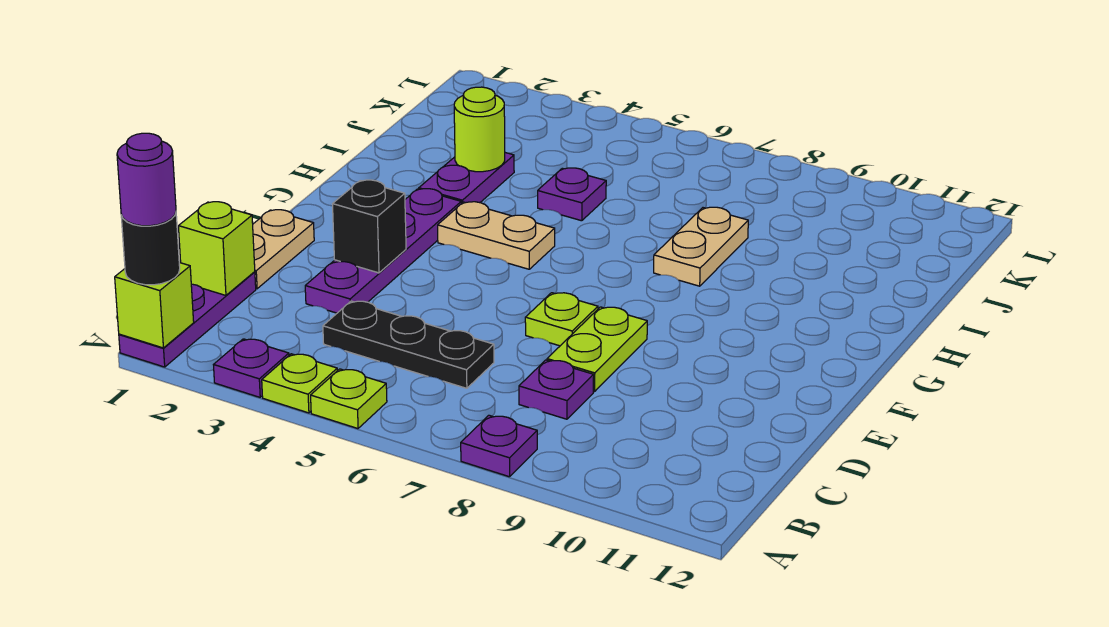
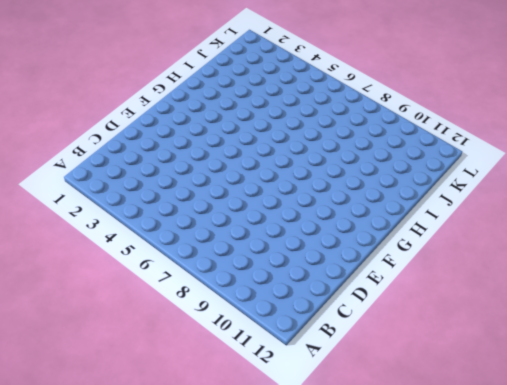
none -> purple 1x3 plate [119,272,256,367]
none -> purple 1x1 plate [214,339,289,397]
none -> lime 1x1 plate [262,354,337,413]

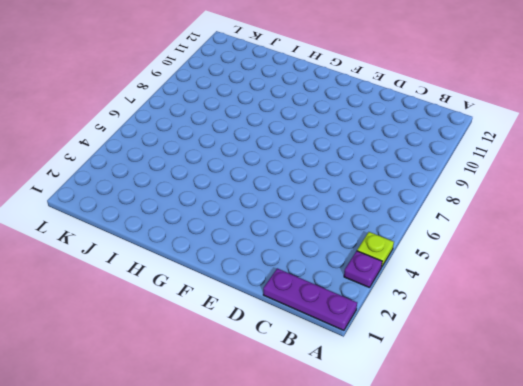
none -> lime 1x1 plate [311,369,387,429]
none -> purple 1x1 plate [461,415,537,477]
none -> black 1x3 plate [323,301,494,388]

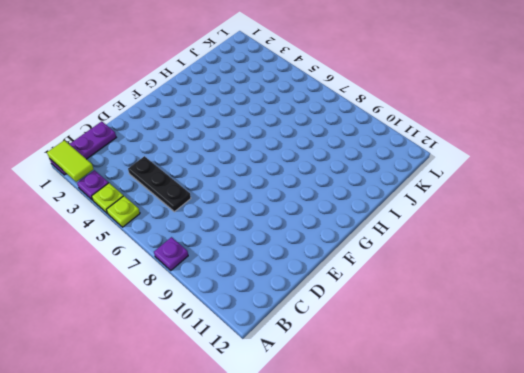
lime 1x2 tile [47,140,93,182] -> lime 1x1 brick [115,263,194,348]
none -> purple 1x1 plate [519,360,594,419]
none -> tan 1x2 plate [253,210,314,289]
none -> purple 1x4 plate [305,189,461,313]

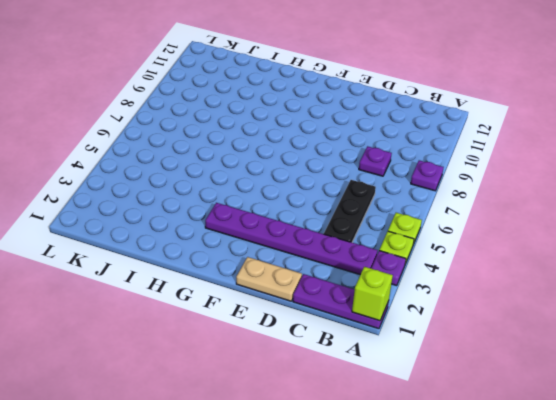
purple 1x6 plate [205,203,378,275] -> purple 1x4 plate [305,189,461,313]
none -> lime 1x2 plate [547,307,647,391]
none -> lime 1x1 plate [525,293,598,346]
none -> tan 1x2 plate [438,202,555,269]

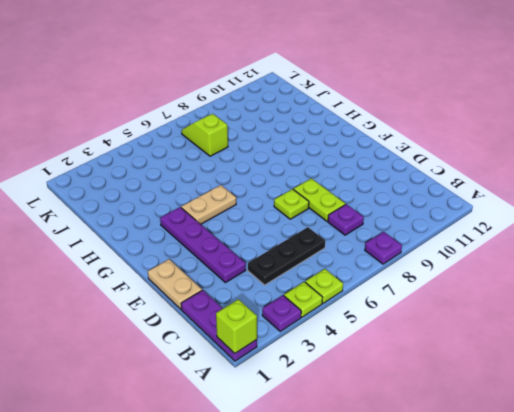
lime 1x2 slope [182,114,228,156] -> none
none -> purple 1x2 plate [419,153,514,204]
none -> tan 1x2 plate [654,207,748,286]
none -> purple 1x1 plate [538,168,606,221]

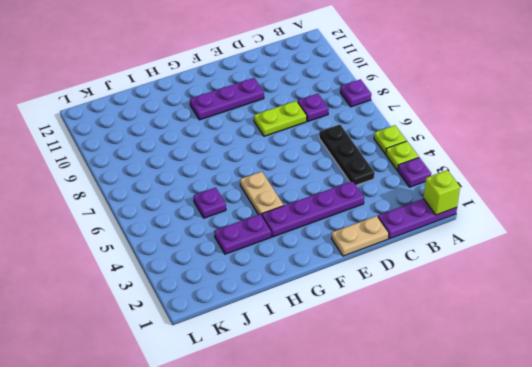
purple 1x3 plate [190,78,264,120] -> none
none -> lime 1x1 plate [525,293,598,346]
none -> tan 1x2 plate [654,207,748,286]
none -> lime 1x1 brick [178,202,255,295]

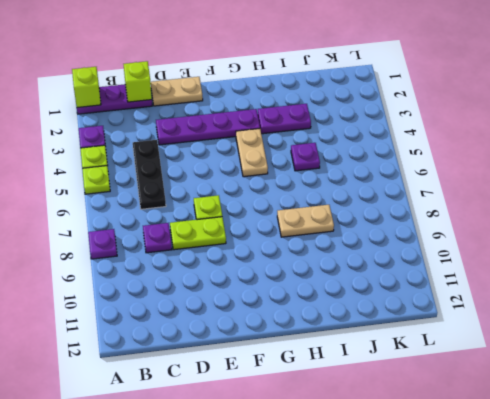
none -> black 1x1 brick [333,180,406,273]
none -> lime 1x1 round brick [454,87,505,172]
none -> black 1x1 round brick [121,213,180,285]

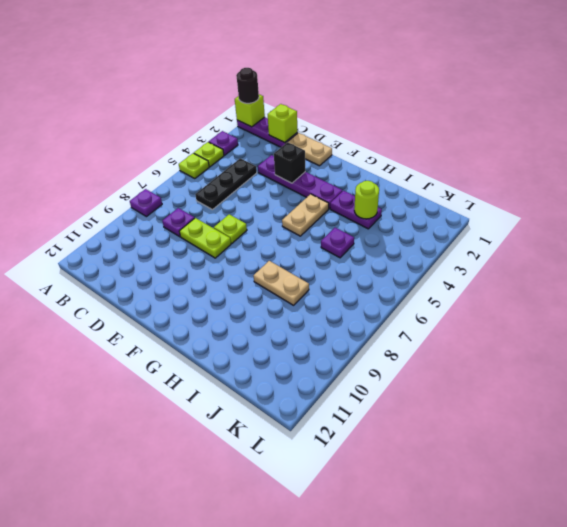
none -> purple 1x1 round brick [117,133,176,226]

